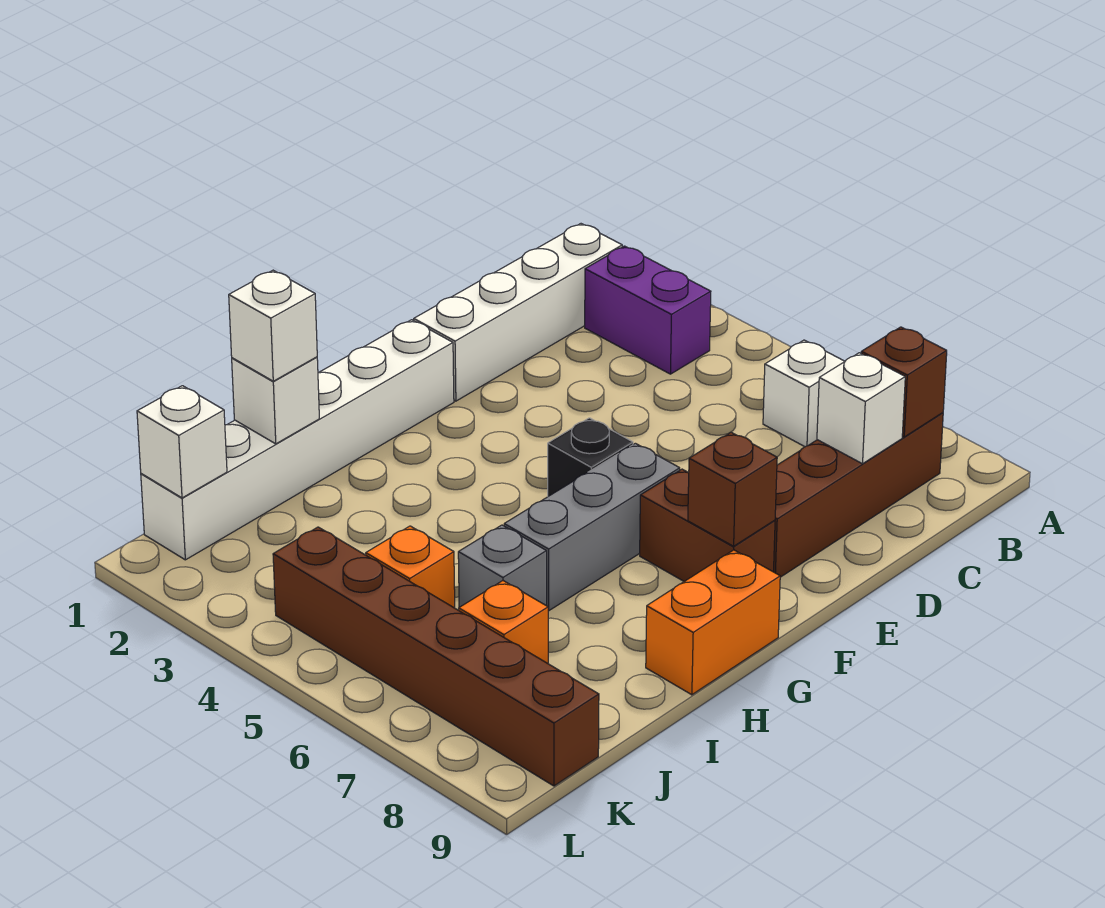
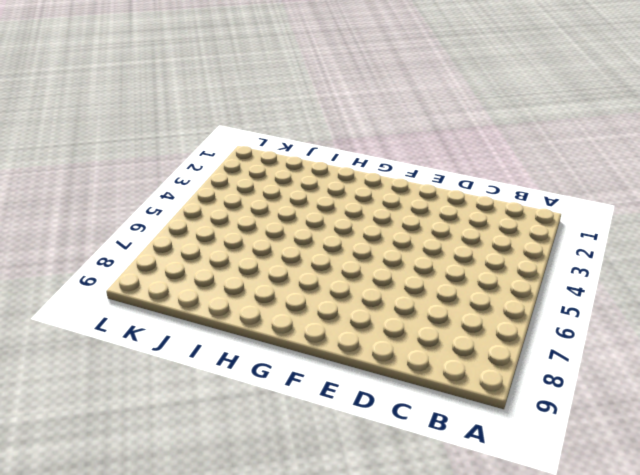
none -> white 1x4 brick [414,224,622,401]
none -> purple 1x2 brick [585,246,711,374]
none -> white 1x1 brick [763,340,845,447]

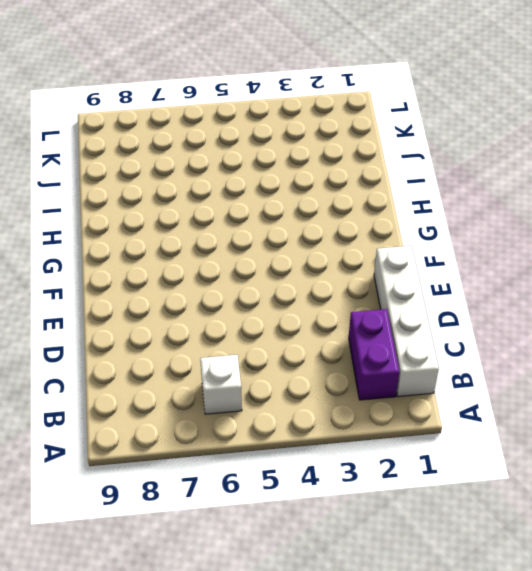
purple 1x2 brick [349,309,399,400] -> purple 1x2 brick turned to [585,246,711,374]
none -> brown 1x4 brick [774,413,943,577]
none -> white 1x6 brick [141,320,454,560]
none -> black 1x1 brick [548,418,633,496]

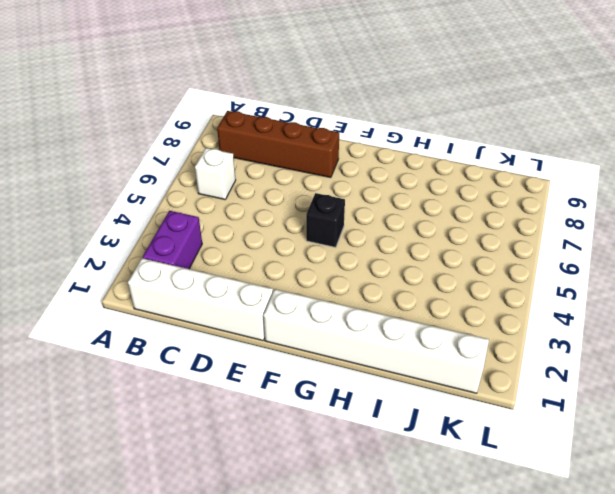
none -> grey 1x3 brick [504,443,680,611]
none -> brown 1x2 brick [640,469,775,581]
none -> orange 1x2 brick [646,550,780,695]

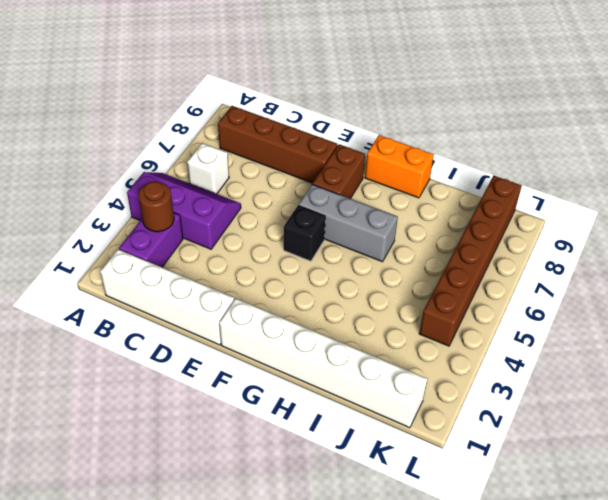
purple 2x3 slope [127,172,241,249] -> none
brown 1x1 round brick [138,181,174,232] -> none
none -> grey 1x1 brick [458,525,547,607]
none -> orange 1x1 brick [366,526,455,608]
none -> orange 1x1 brick [459,581,548,663]

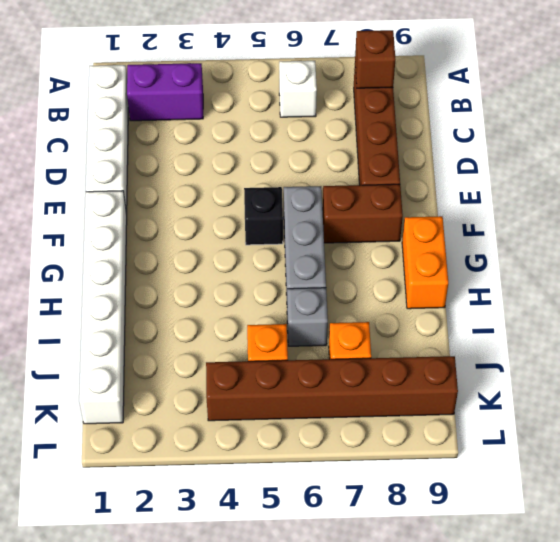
none -> white 1x1 brick [817,353,905,464]
none -> brown 1x1 brick [688,432,777,546]
none -> white 1x1 brick [232,357,319,444]

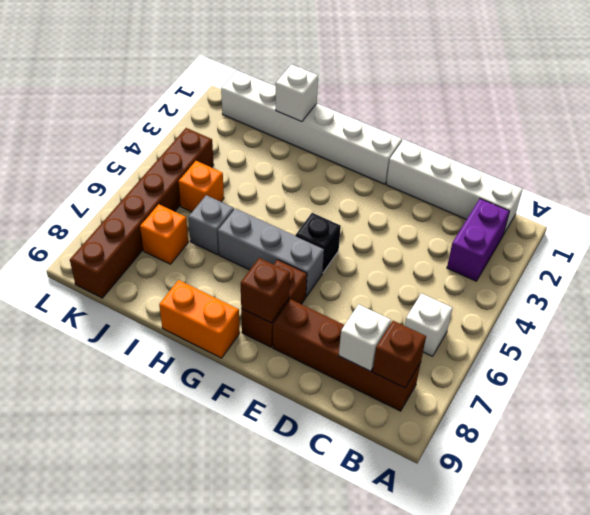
none -> white 1x1 brick [137,386,227,498]
none -> white 1x1 brick [229,270,317,381]

